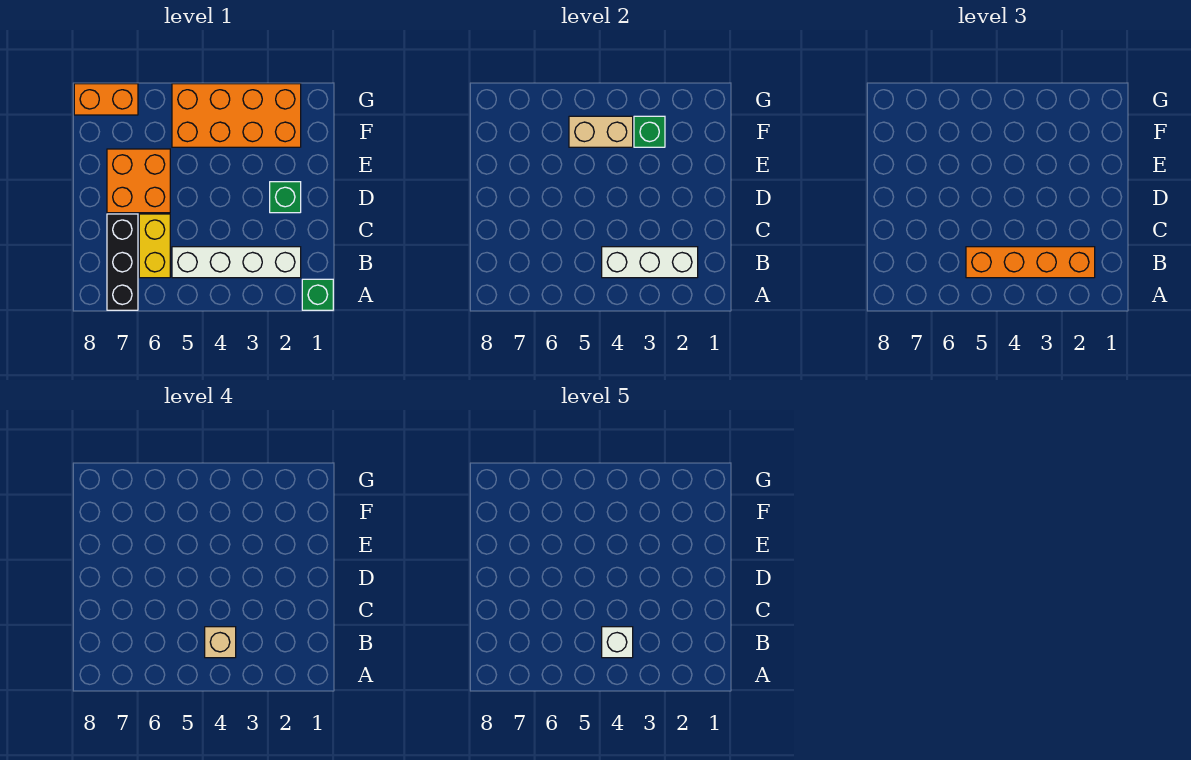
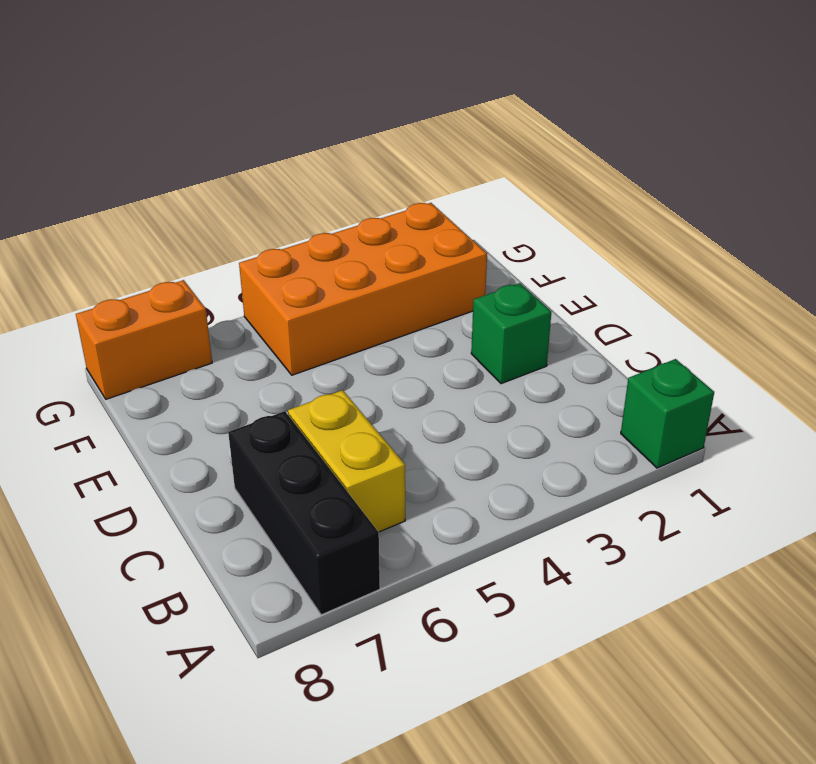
none -> white 1x4 brick [172,247,301,278]
none -> orange 2x2 brick [107,149,170,213]
none -> white 1x3 brick [602,247,698,278]

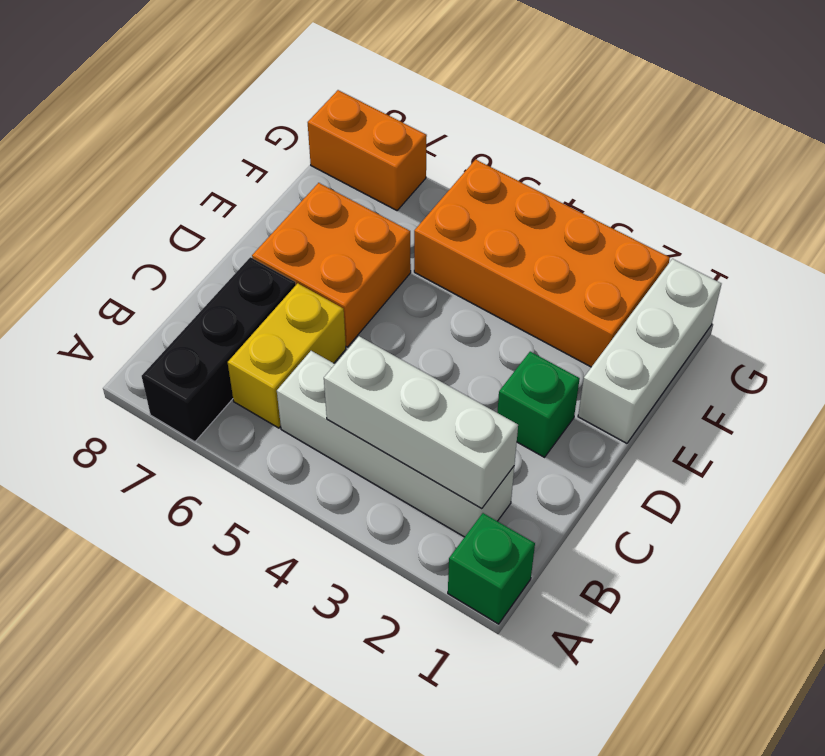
white 1x3 brick [578,259,721,443] -> none
none -> green 1x1 brick [634,116,665,147]
none -> tan 1x2 brick [569,116,633,147]
none -> orange 1x4 brick [966,247,1095,278]

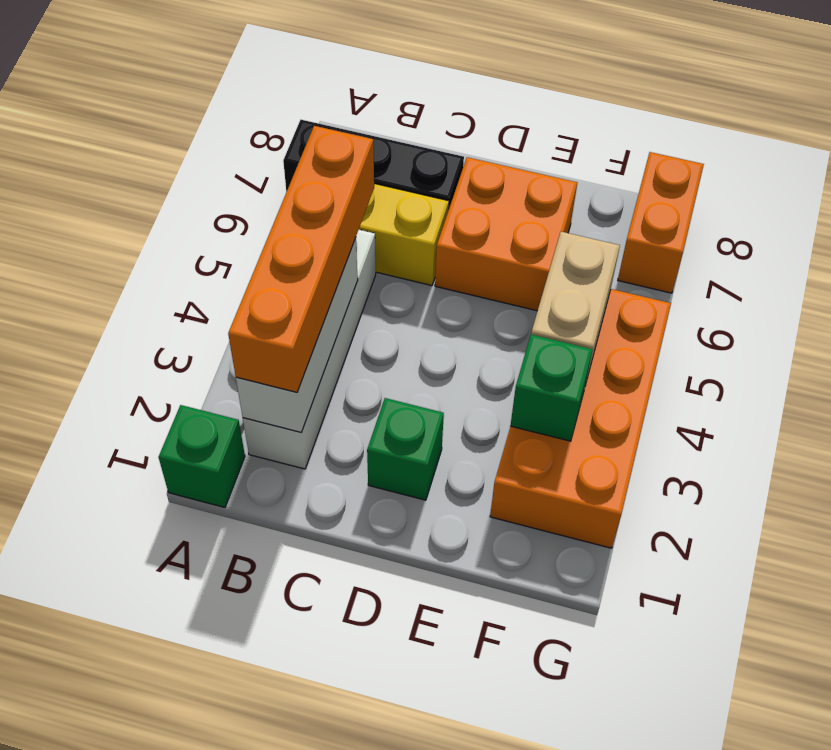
none -> tan 1x1 brick [205,627,236,658]
none -> white 1x1 brick [602,627,633,658]

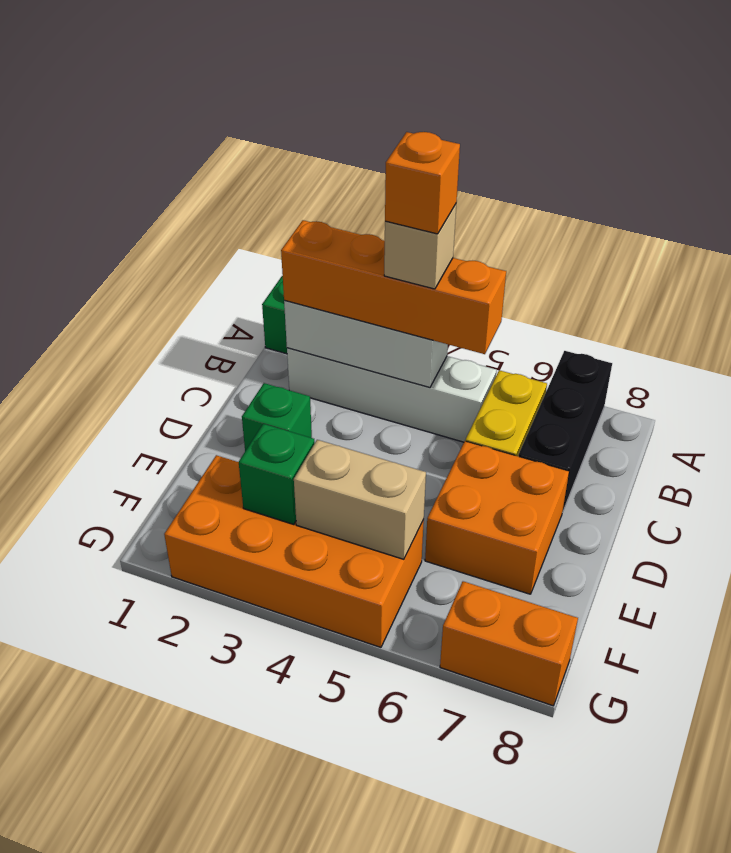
orange 1x1 brick [385,132,460,234] -> white 1x1 brick [602,627,633,658]

